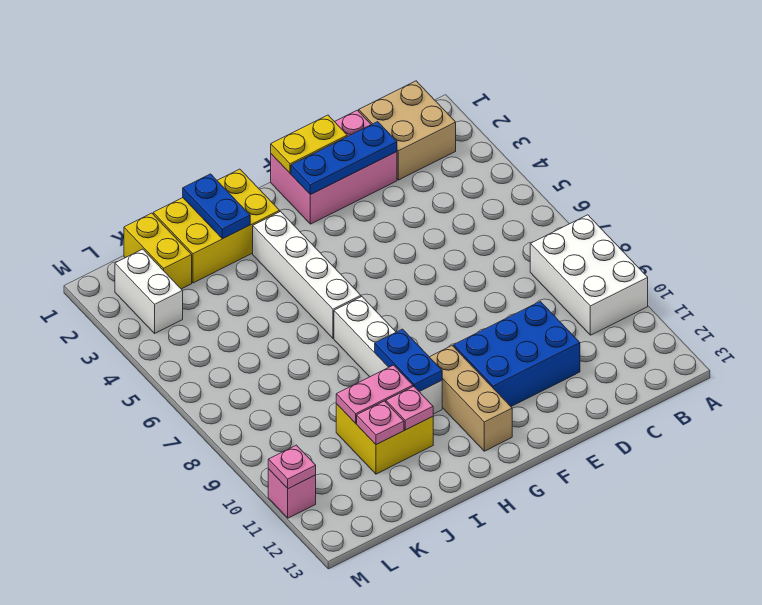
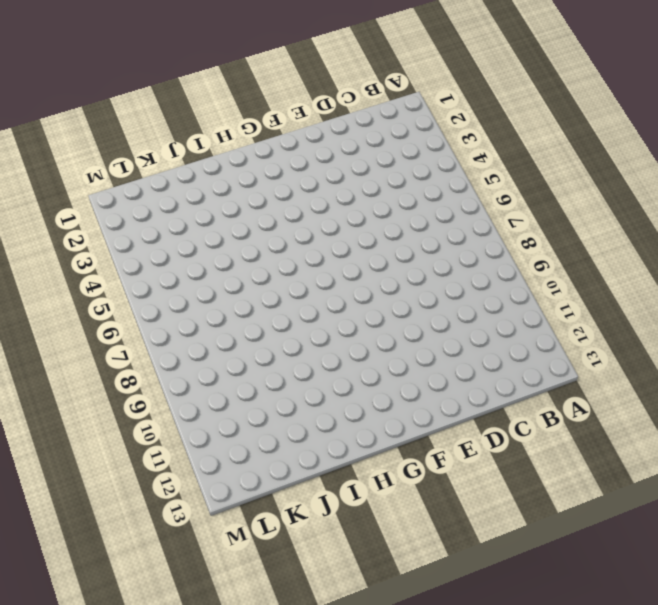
none -> white 2x3 brick [530,215,648,335]
none -> tan 2x2 brick [359,81,456,180]
none -> pink 2x3 brick [271,110,397,224]

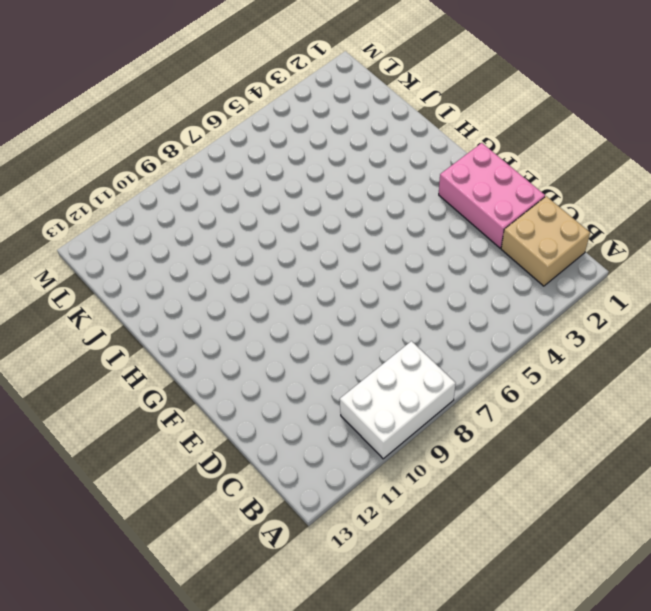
none -> blue 2x3 brick [454,301,580,406]
none -> tan 1x3 brick [430,346,512,451]
none -> yellow 2x3 brick [153,169,280,283]

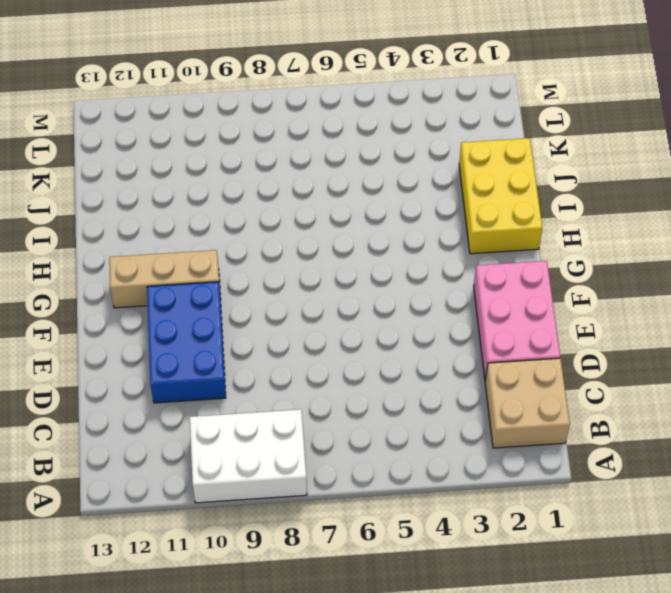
none -> white 1x4 brick [253,212,361,338]
none -> white 1x4 brick [334,297,442,414]
none -> yellow 2x2 brick [336,404,433,474]

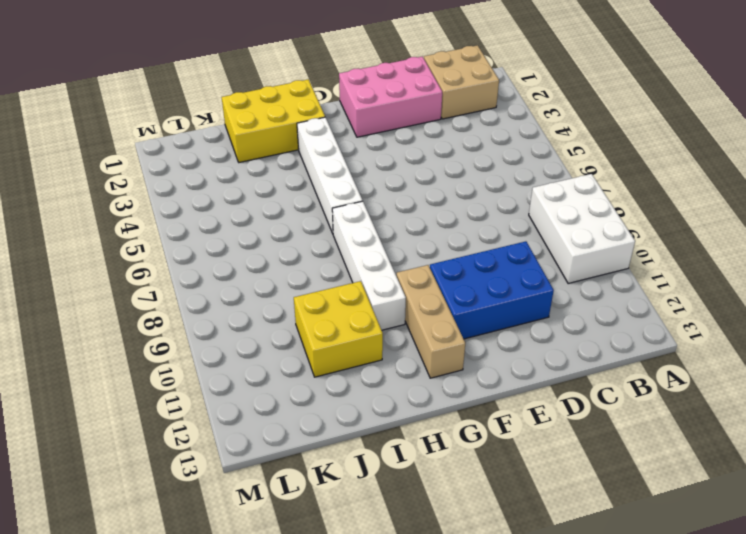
none -> yellow 1x2 brick [124,213,192,289]
none -> white 1x2 brick [115,249,183,333]
none -> pink 1x1 brick [268,469,316,518]

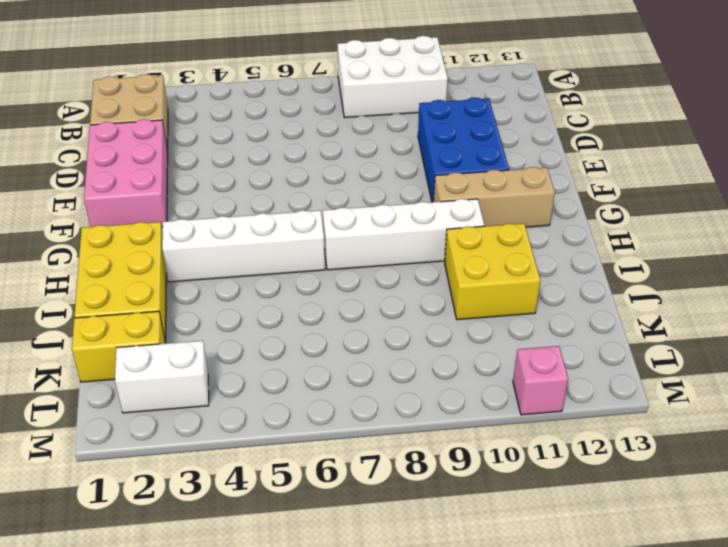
none -> blue 1x3 plate [291,122,397,195]
none -> yellow 1x2 plate [271,115,347,173]
none -> blue 1x2 plate [375,329,442,392]

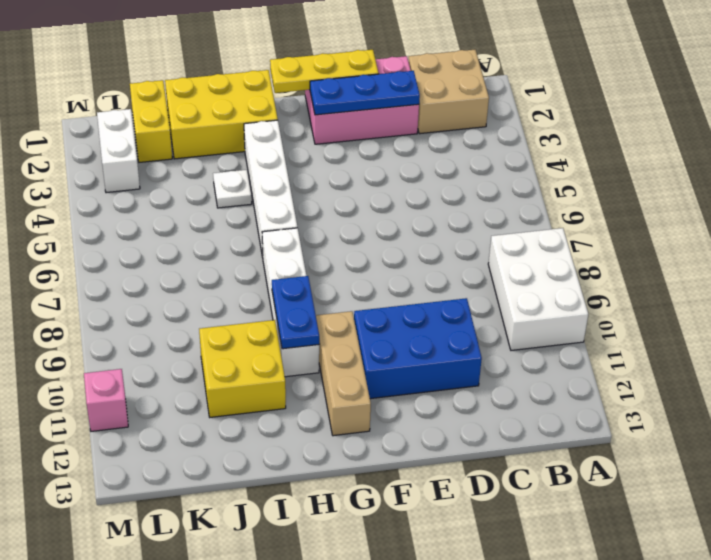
yellow 1x3 plate [270,50,379,93] -> yellow 1x2 plate [271,115,347,173]
white 1x1 plate [213,170,252,208] -> none
none -> blue 1x2 plate [183,174,250,239]
none -> pink 1x2 plate [336,365,413,423]
none -> pink 1x1 plate [386,386,433,430]

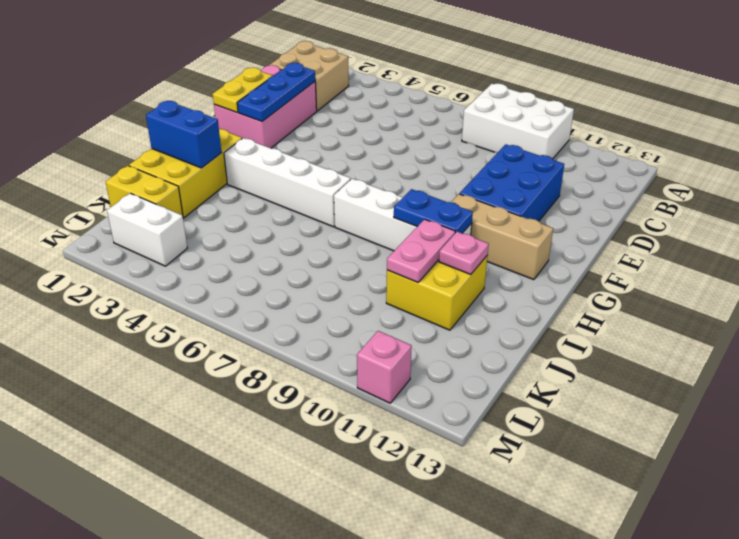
blue 1x2 brick [146,101,222,168] -> blue 1x2 plate [183,174,250,239]
none -> pink 1x1 plate [357,401,404,445]
none -> pink 1x1 plate [268,445,316,489]

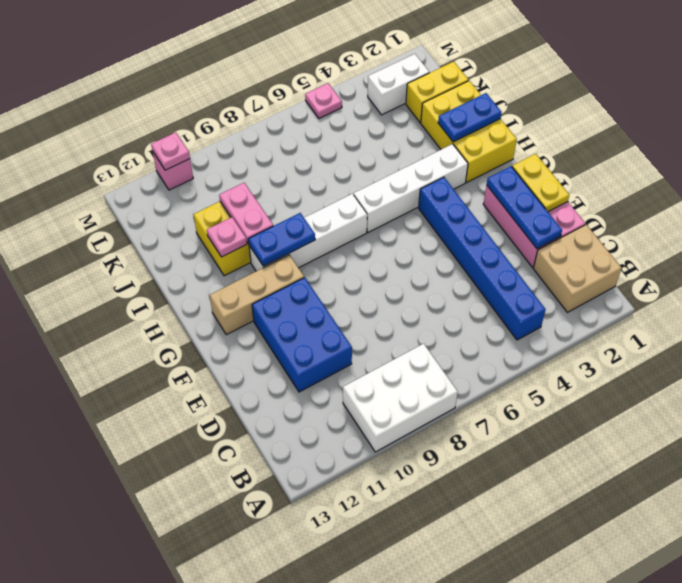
blue 1x6 brick [419,177,546,340] -> none
pink 1x1 plate [305,83,342,118] -> pink 1x1 plate moved to [357,401,404,445]

